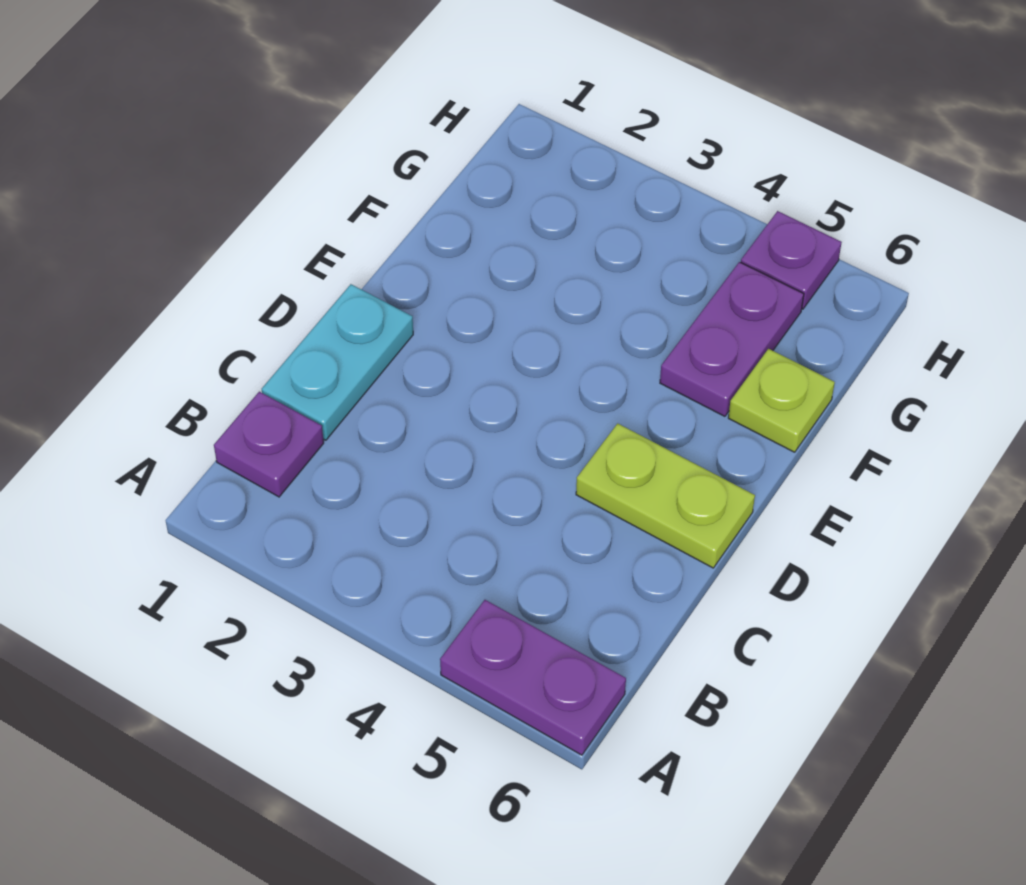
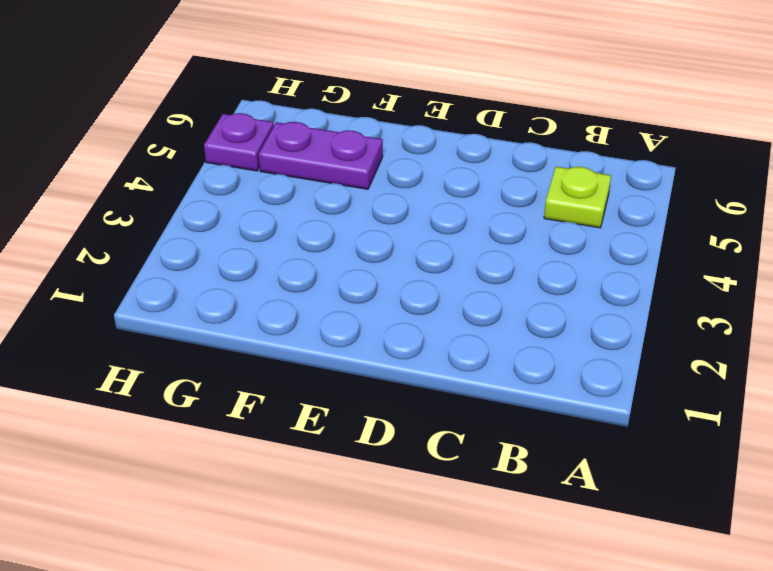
lime 1x1 plate [544,167,611,228] -> lime 1x1 plate moved to [728,349,835,452]
none -> purple 1x2 plate [440,600,626,755]
none -> purple 1x1 plate [214,392,324,497]

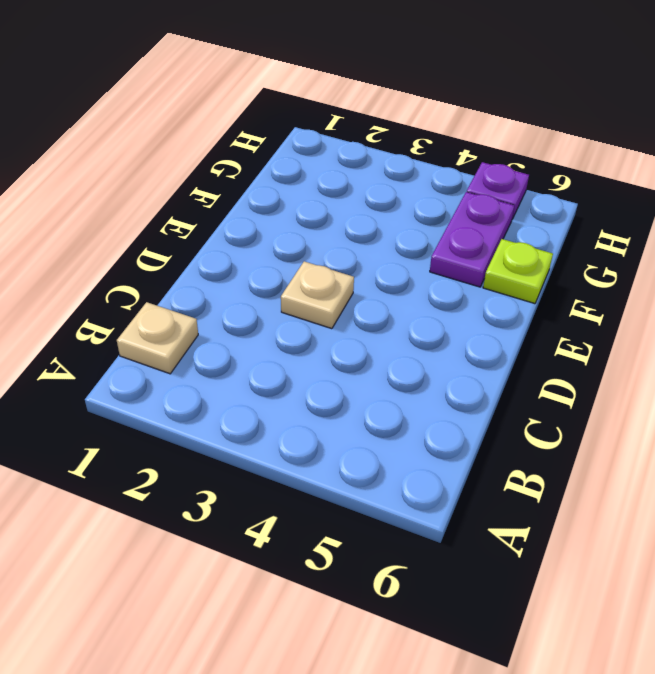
tan 1x1 plate [117,302,198,374] -> purple 1x1 plate [214,392,324,497]
tan 1x1 plate [281,261,354,329] -> none
none -> purple 1x2 plate [440,600,626,755]
none -> cyan 1x2 plate [262,284,413,440]

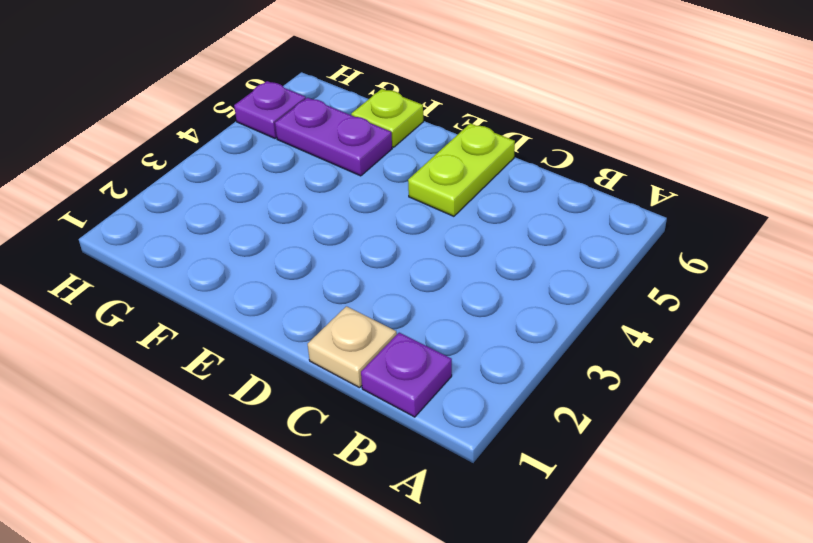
tan 1x1 plate [308,306,397,388] -> cyan 1x2 plate [262,284,413,440]
none -> purple 1x2 plate [440,600,626,755]

